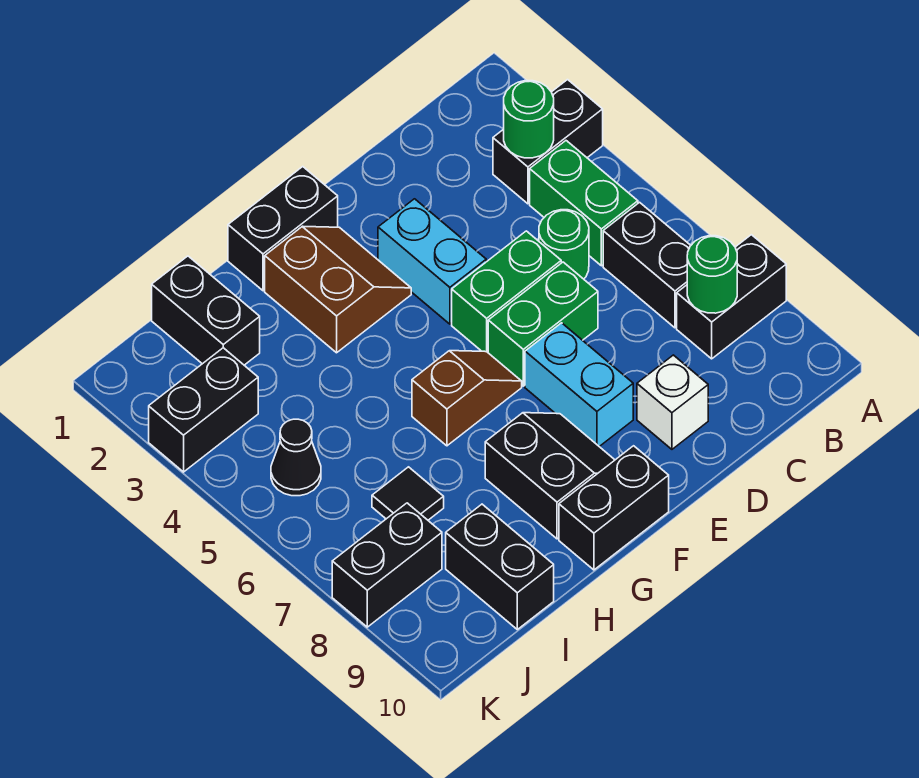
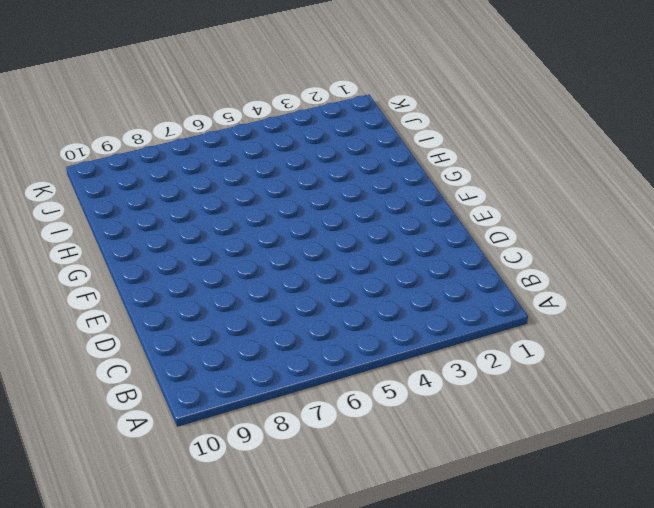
none -> black 1x2 brick [493,80,603,204]
none -> black 1x2 brick [677,235,786,359]
none -> green 1x2 brick [530,141,638,266]

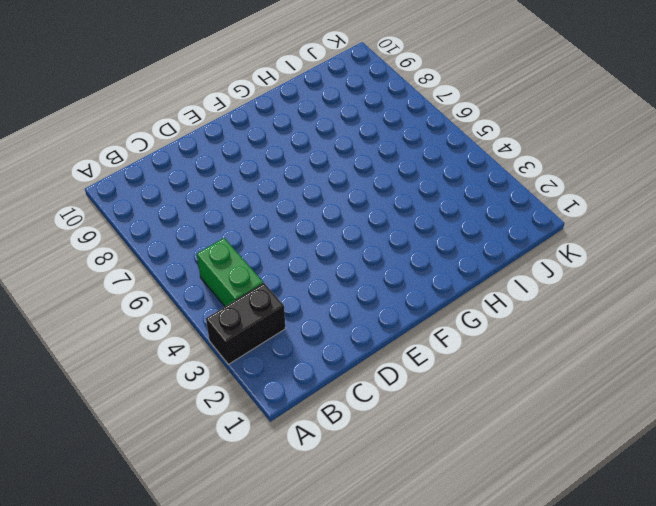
none -> black 1x2 brick [677,235,786,359]
none -> black 1x2 brick [603,202,691,328]
none -> green 1x1 round brick [539,210,589,279]

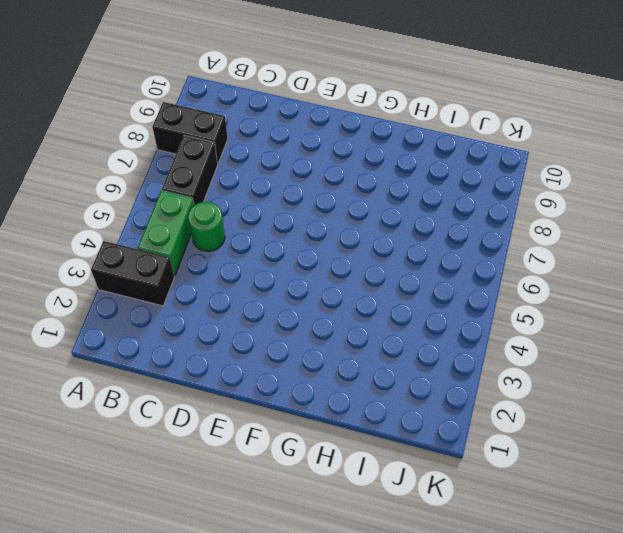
none -> green 1x2 brick [452,231,561,352]
none -> green 1x2 brick [488,262,598,386]
none -> white 1x1 brick [637,355,708,449]

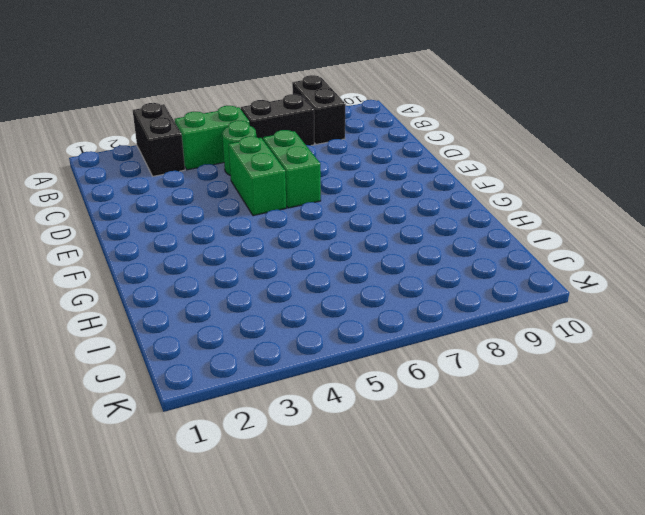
none -> white 1x1 brick [637,355,708,449]
none -> cyan 1x2 brick [378,199,486,324]
none -> cyan 1x2 brick [525,323,633,447]

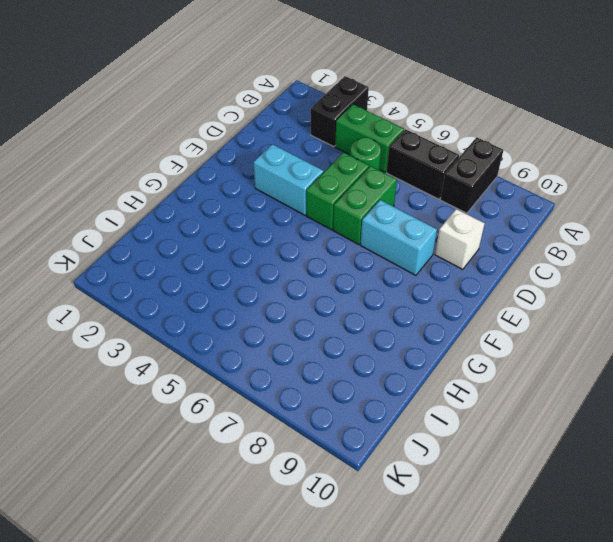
none -> black 1x2 brick [228,167,338,291]
none -> brown 2x2 slope [265,226,411,353]
none -> brown 1x2 slope [412,351,522,446]

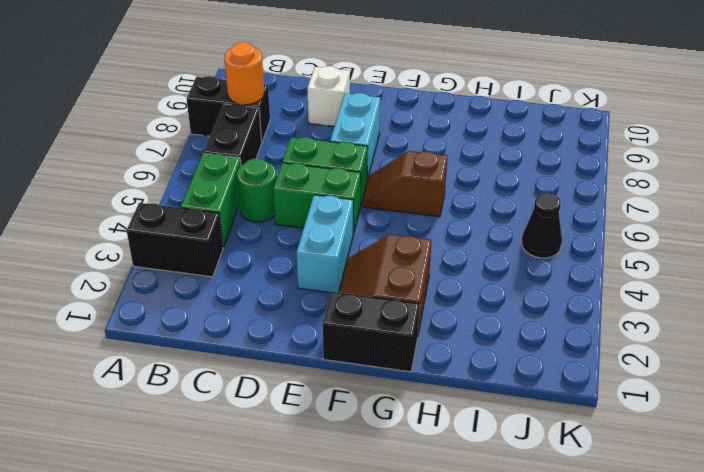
orange 1x1 round brick [224,42,264,105] -> green 1x1 round brick [687,236,737,313]
none -> black 2x2 slope [485,413,614,539]
none -> black 1x2 brick [559,446,669,570]
none -> black 1x2 brick [152,256,260,365]

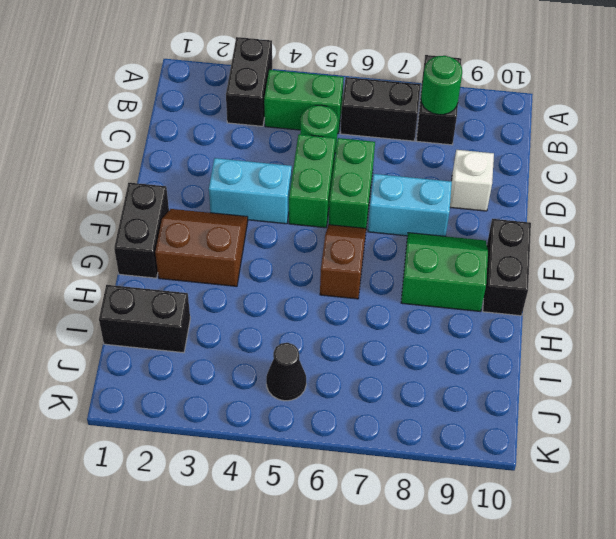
green 2x2 slope [401,233,488,311] -> black 2x2 slope [485,413,614,539]
none -> black 1x1 tile [372,467,444,520]
none -> black 1x2 brick [446,504,554,629]
none -> black 1x2 brick [149,348,258,472]

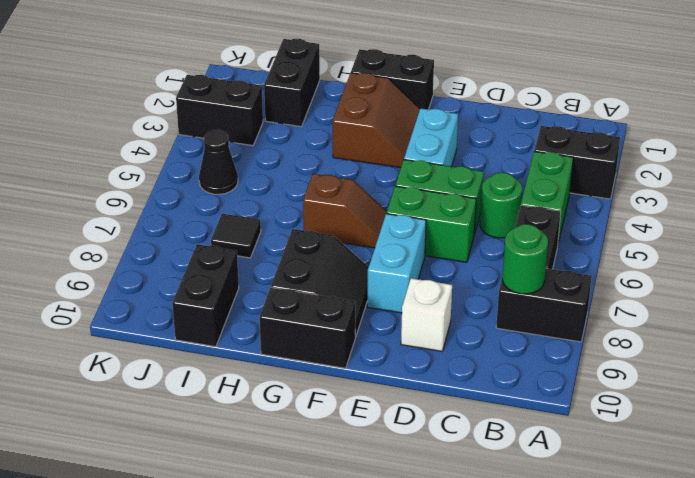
none -> black 1x2 brick [332,503,442,627]
none -> green 1x1 round brick [504,81,554,158]

